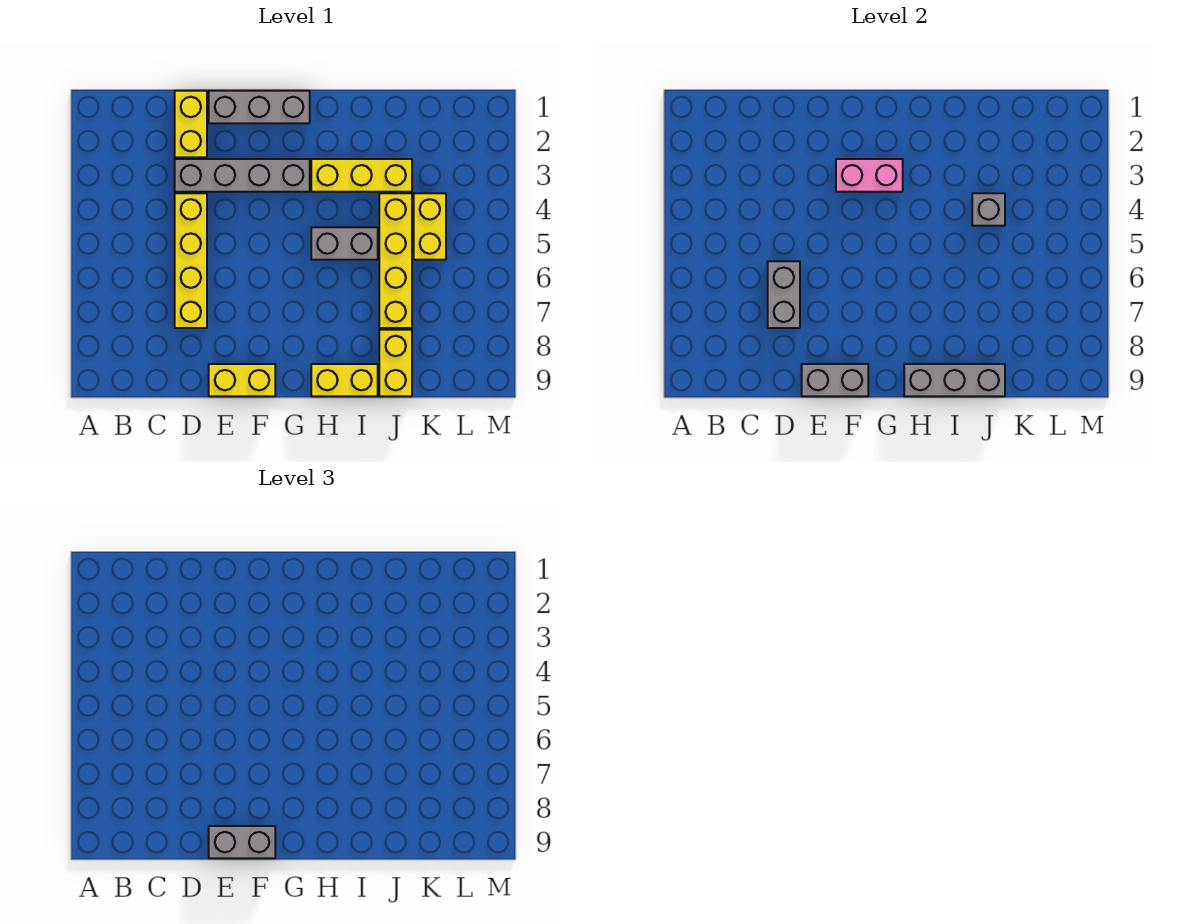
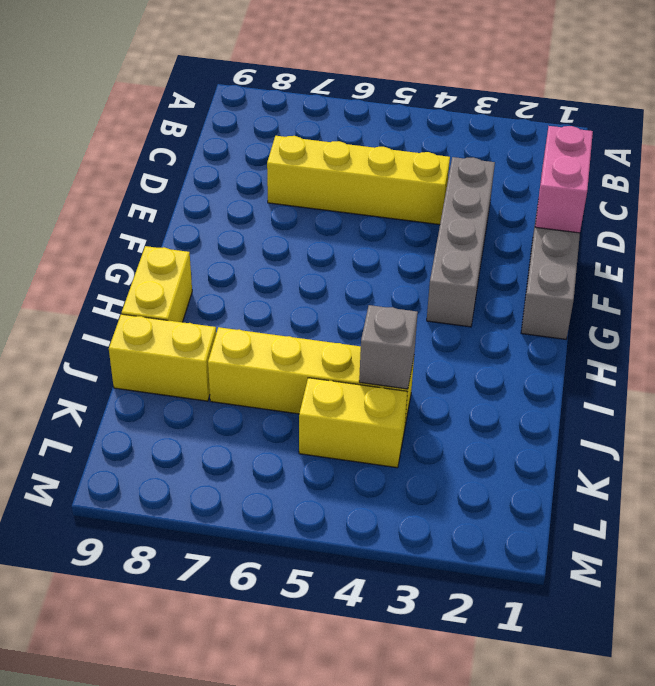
pink 1x2 brick [535,126,593,233] -> pink 1x2 brick moved to [836,159,903,192]
none -> yellow 1x2 brick [175,91,207,157]
none -> yellow 1x2 brick [209,364,275,396]
none -> yellow 1x3 brick [311,159,412,192]

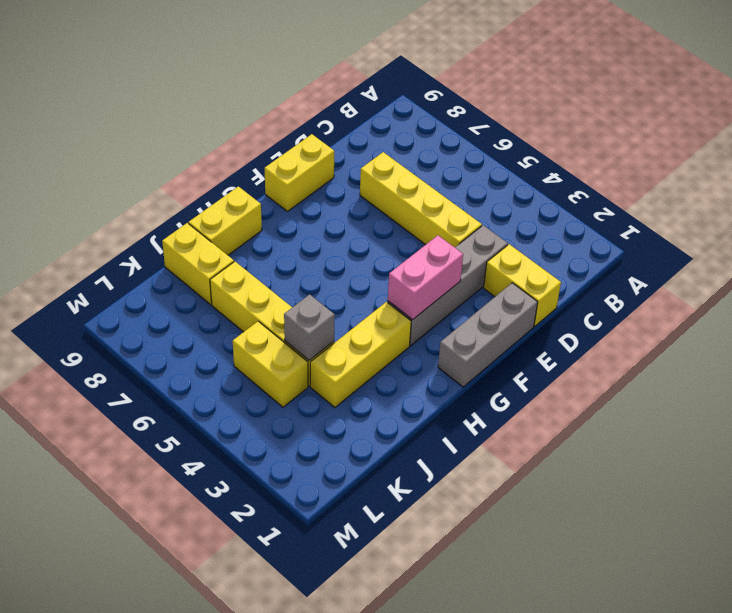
none -> grey 1x2 brick [311,227,378,260]
none -> grey 1x2 brick [768,261,800,328]
none -> grey 1x2 brick [802,364,868,396]

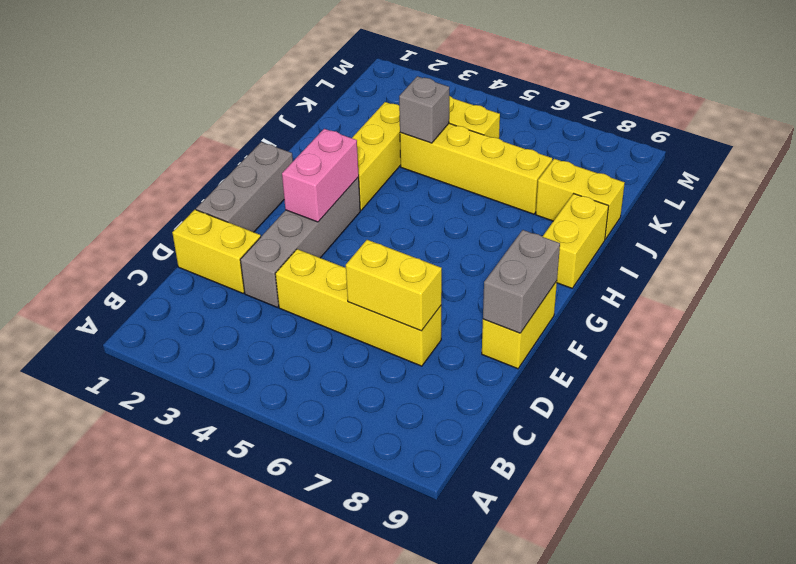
yellow 1x2 brick [346,240,442,331] -> grey 1x2 brick [768,261,800,328]
none -> grey 1x2 brick [311,227,378,260]
none -> grey 1x3 brick [904,364,1005,396]
none -> grey 1x2 brick [209,826,275,858]

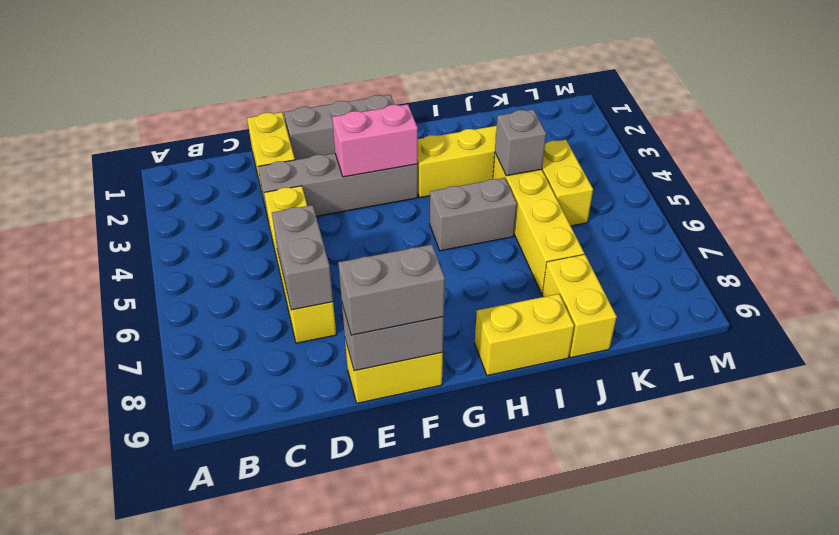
none -> grey 1x3 brick [904,364,1005,396]

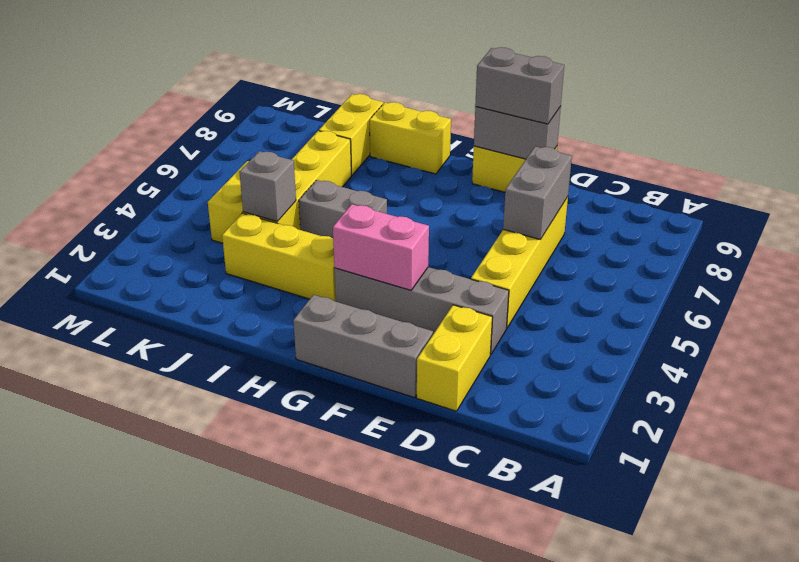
none -> grey 1x3 brick [904,364,1005,396]

